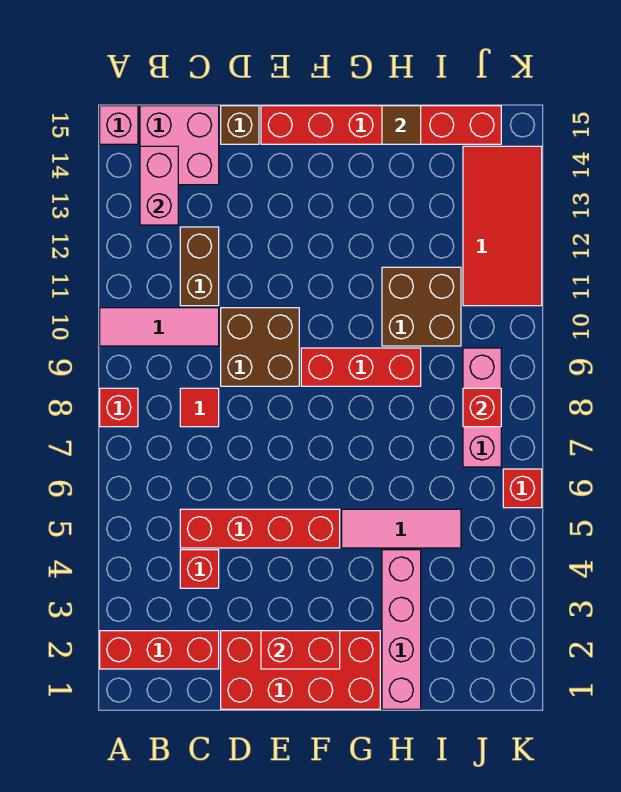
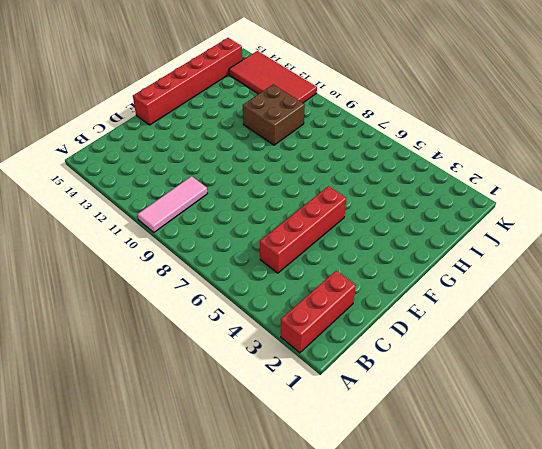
none -> red 1x1 brick [100,388,138,427]
none -> pink 1x1 brick [100,106,138,144]
none -> pink 2x2 brick [140,106,219,185]

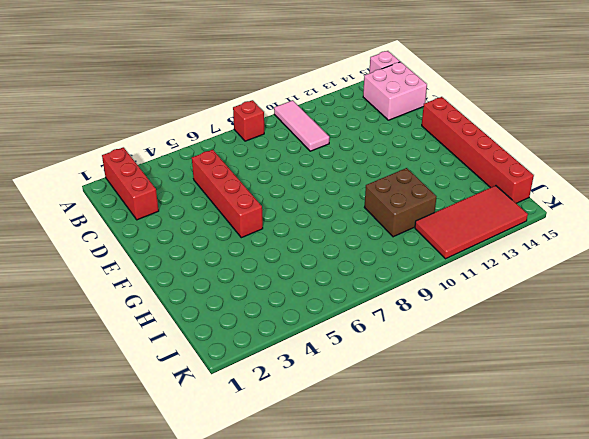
none -> red 1x1 brick [180,550,219,588]
none -> red 1x1 tile [180,388,219,427]
none -> brown 1x2 brick [180,227,219,306]

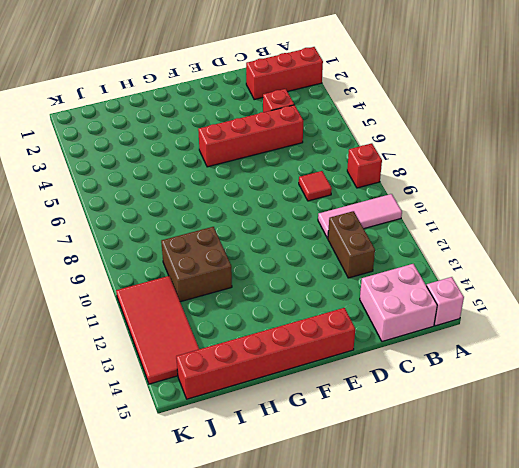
none -> red 2x4 brick [221,631,380,709]
none -> brown 2x2 brick [221,308,299,386]
none -> brown 1x1 brick [221,106,259,144]

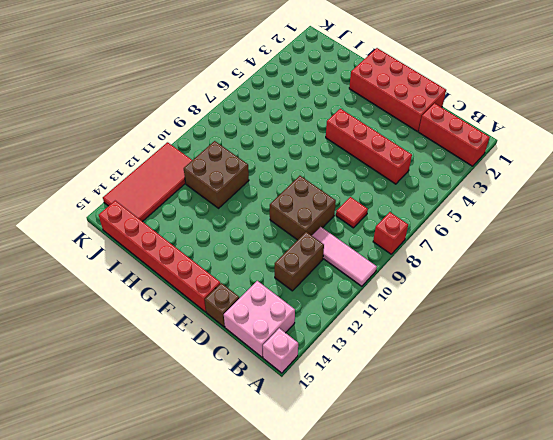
none -> red 1x1 brick [180,550,219,588]
none -> red 1x3 brick [301,348,421,386]
none -> pink 1x3 tile [342,509,461,548]

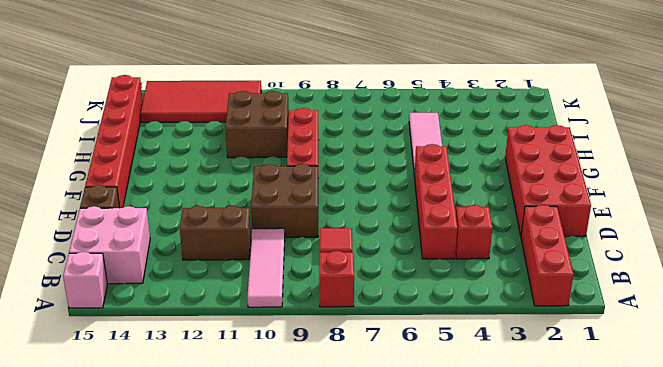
none -> pink 1x4 brick [382,550,421,709]
none -> pink 1x3 brick [463,348,501,467]
none -> red 1x1 brick [503,469,542,508]

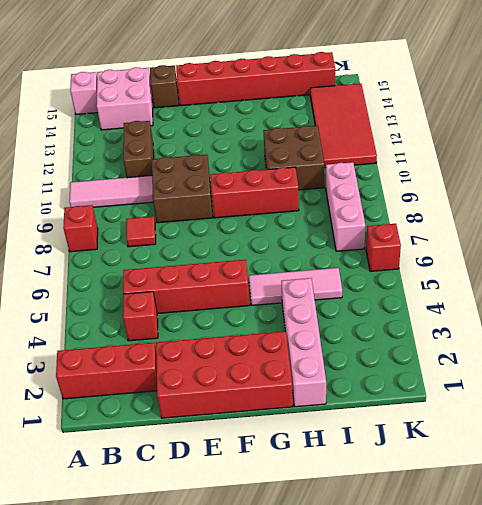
none -> pink 1x2 brick [140,146,178,225]
none -> red 1x2 brick [261,631,340,669]
none -> brown 1x1 tile [382,106,421,144]

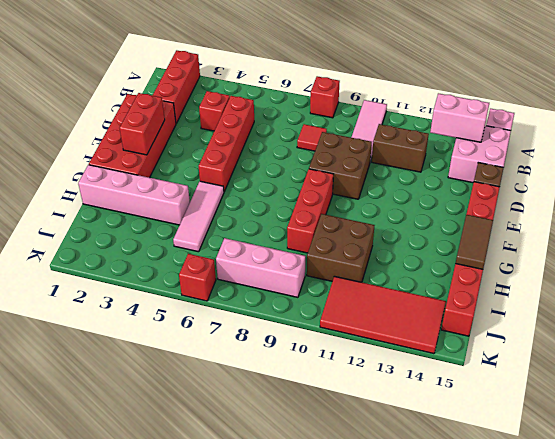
brown 1x2 tile [456,215,493,269] -> brown 1x1 tile [382,106,421,144]
none -> red 1x1 brick [463,388,501,427]

